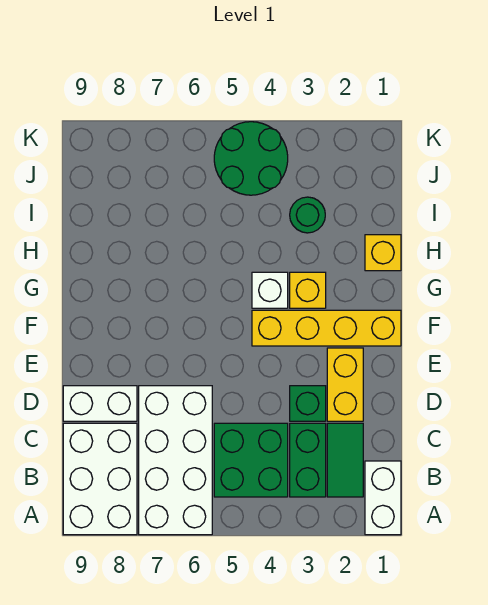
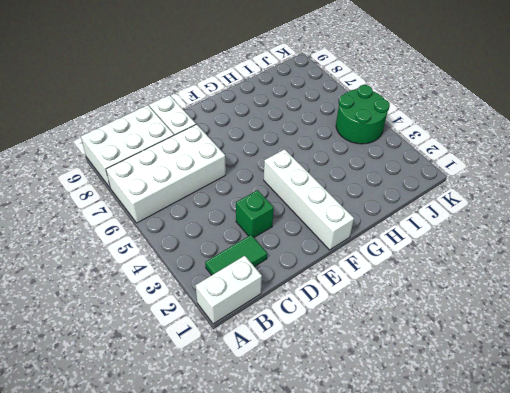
white 1x4 brick [264,149,354,250] -> yellow 1x4 brick [252,310,401,346]
none -> green 1x2 brick [290,423,326,497]
none -> green 2x2 brick [214,423,288,497]
none -> yellow 1x2 brick [327,348,363,421]

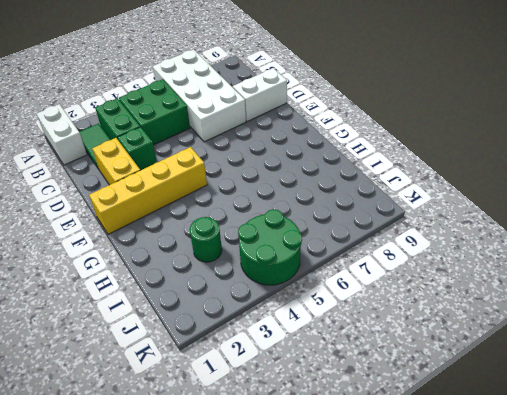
none -> white 2x3 brick [63,423,137,535]
none -> yellow 1x1 brick [290,272,326,308]
none -> white 1x1 brick [252,272,288,308]

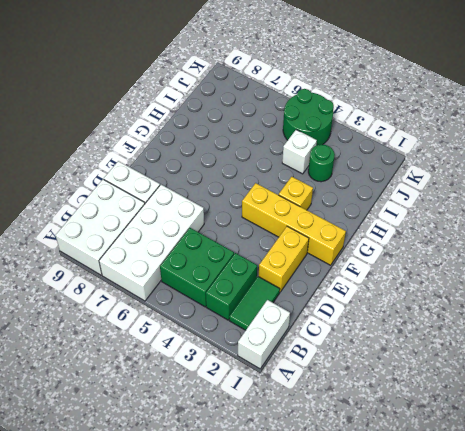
white 1x1 brick [282,130,317,174] -> white 1x1 brick moved to [252,272,288,308]
none -> green 1x1 brick [290,386,326,421]
none -> yellow 1x1 brick [365,235,401,271]

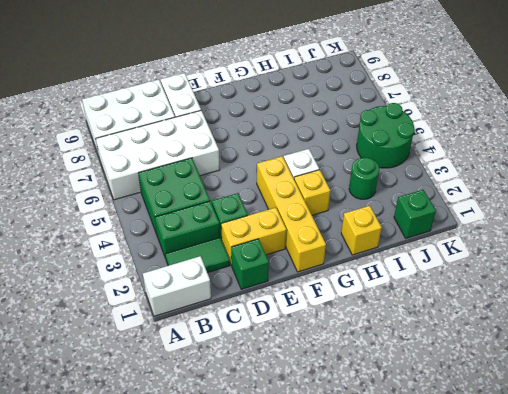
green 1x1 brick [231,239,269,289] -> none
green 1x1 brick [394,190,436,238] -> none

